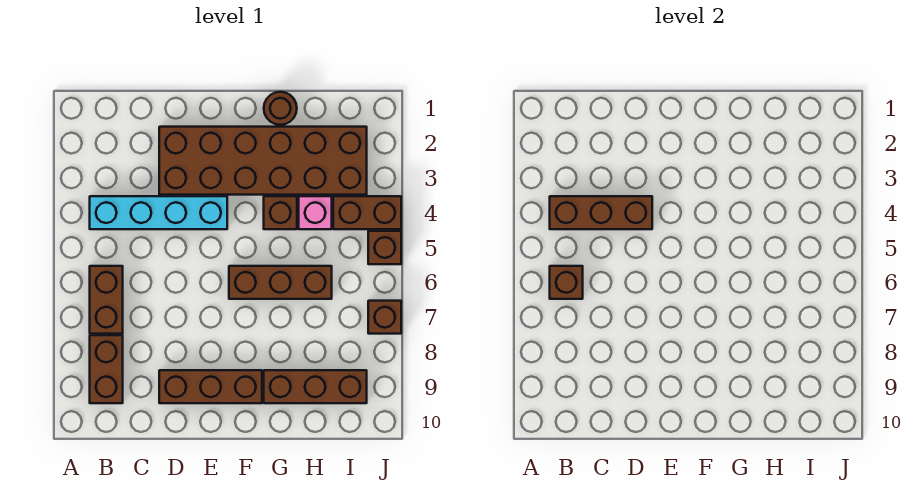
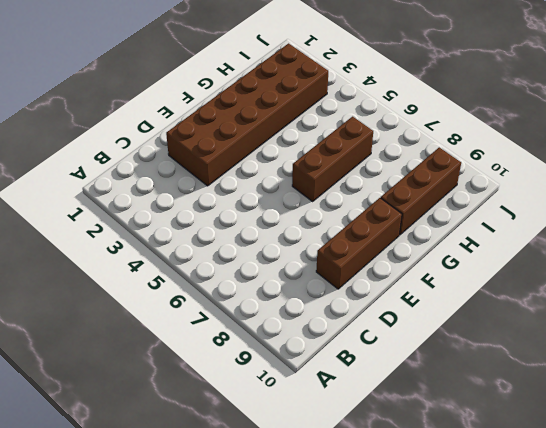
none -> cyan 1x4 brick [90,196,227,229]
none -> brown 1x2 brick [90,266,123,334]
none -> brown 1x2 brick [90,335,123,403]

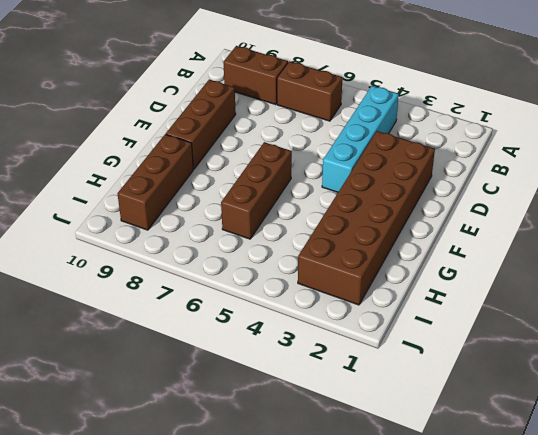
none -> brown 1x1 round brick [264,92,297,125]
none -> brown 1x1 brick [264,196,297,229]
none -> pink 1x1 brick [299,196,332,229]

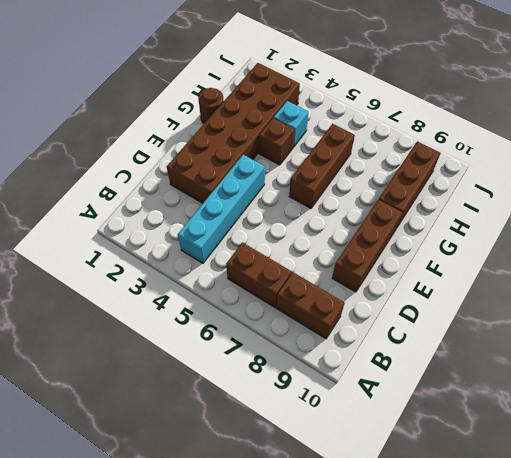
cyan 1x1 brick [274,101,308,147] -> pink 1x1 brick [299,196,332,229]
none -> brown 1x2 brick [333,196,401,229]
none -> brown 1x1 brick [368,231,401,264]
none -> brown 1x1 brick [368,301,401,334]

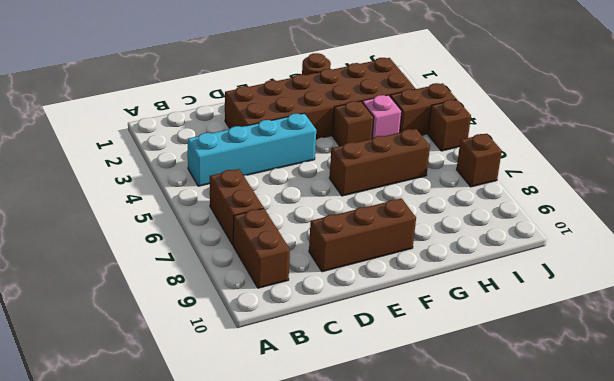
none -> brown 1x3 brick [264,370,367,403]
none -> brown 1x3 brick [550,196,652,229]
none -> brown 1x1 brick [550,266,583,299]

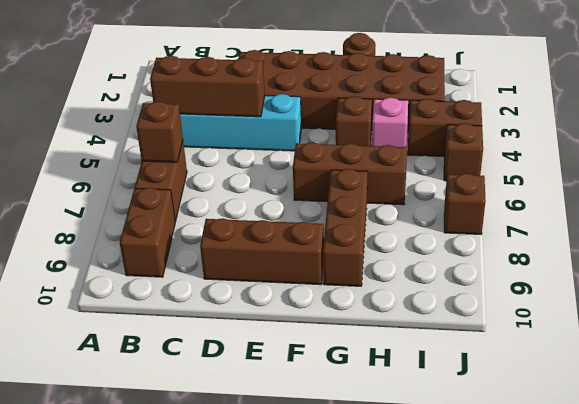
brown 1x3 brick [323,169,367,286] -> brown 1x3 brick turned to [264,370,367,403]

